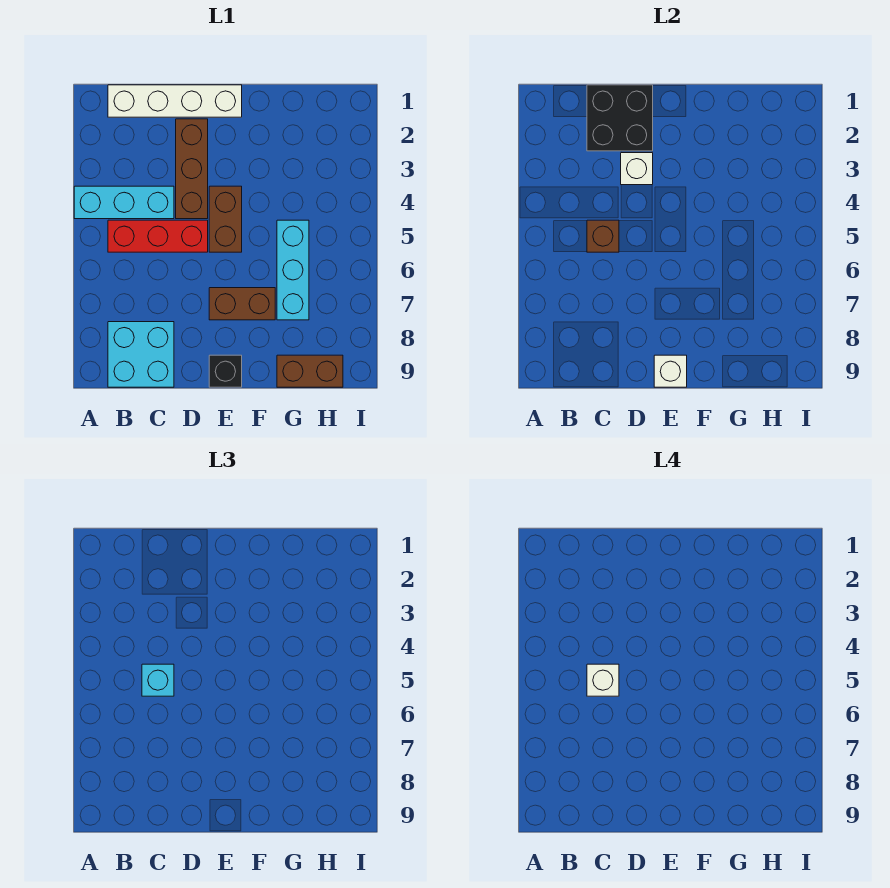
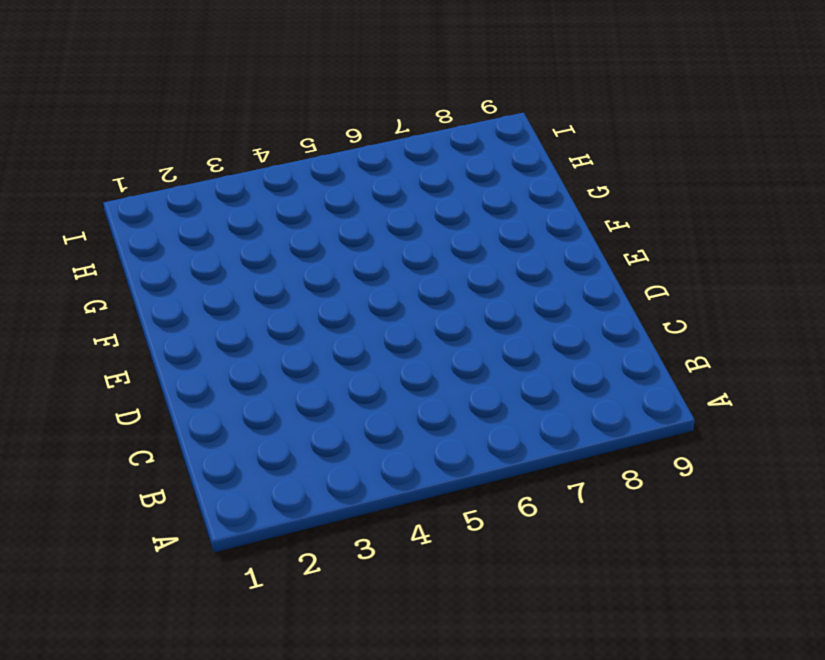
none -> cyan 1x3 brick [74,186,174,219]
none -> white 1x4 brick [108,85,242,117]
none -> red 1x3 brick [108,220,208,252]

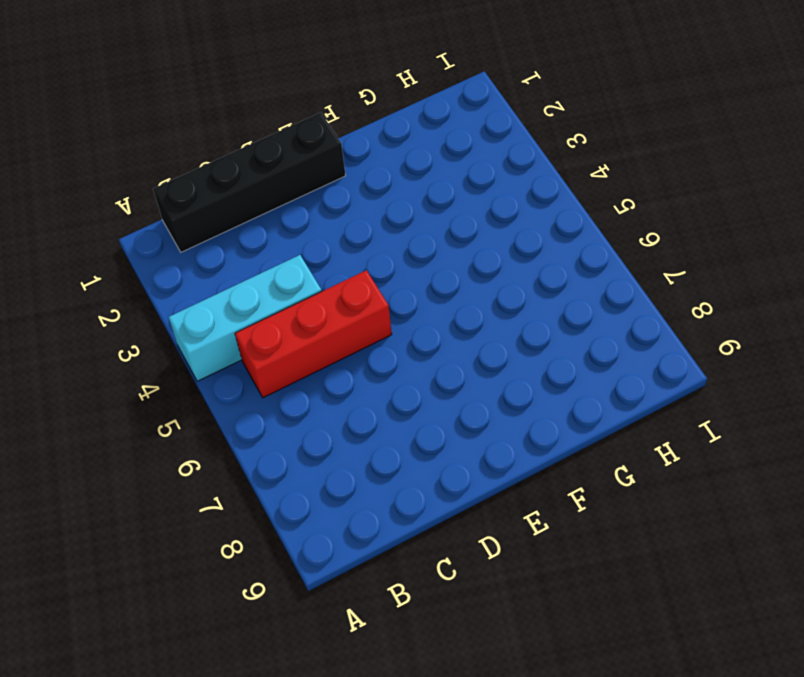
black 1x4 brick [153,112,346,252] -> white 1x4 brick [108,85,242,117]
none -> cyan 2x2 brick [108,322,174,387]
none -> brown 1x3 brick [176,119,208,219]
none -> brown 1x2 brick [209,186,242,252]

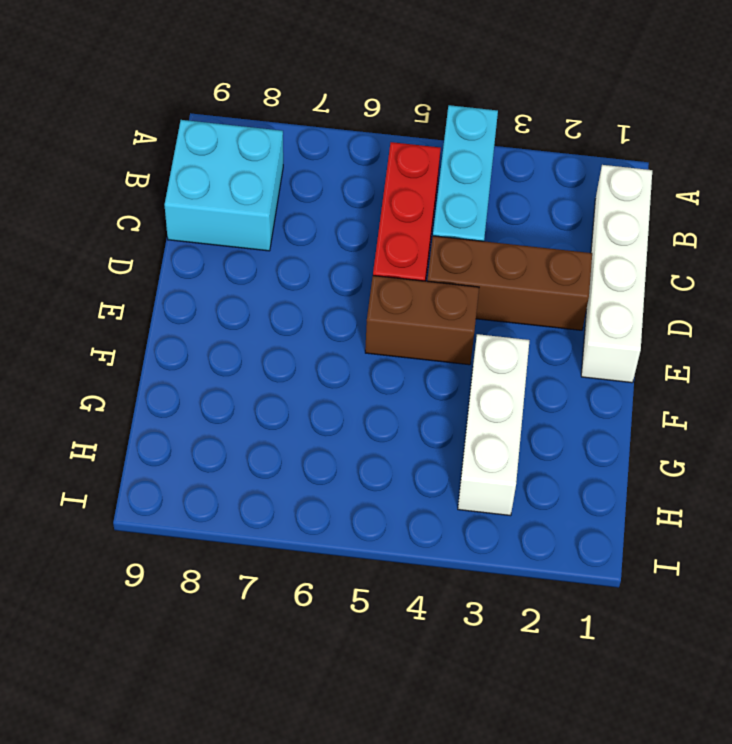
white 1x3 brick [458,334,530,516] -> none
none -> brown 1x2 brick [209,288,275,320]
none -> black 1x1 brick [209,355,242,387]
none -> cyan 1x3 brick [277,220,309,320]

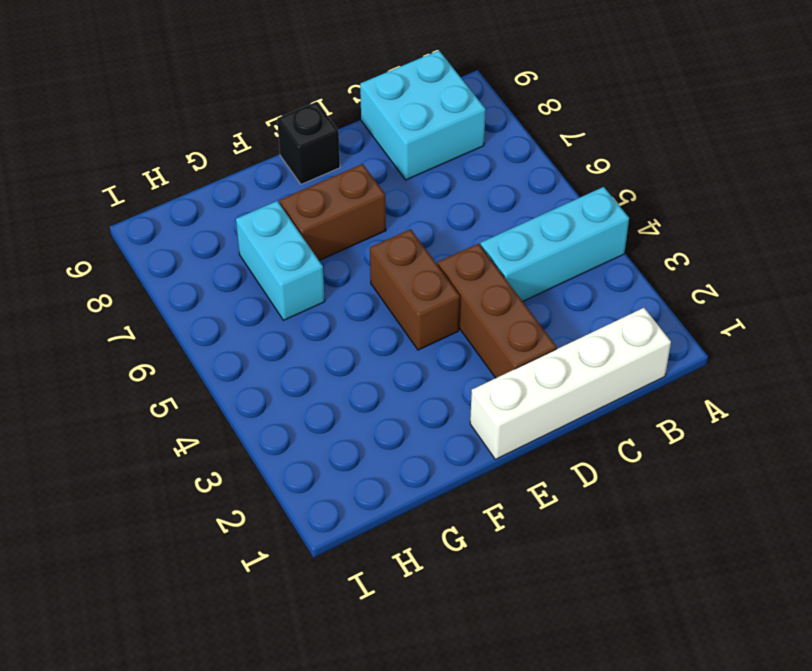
cyan 1x2 brick [236,201,325,320] -> cyan 1x3 brick [277,220,309,320]
none -> red 1x3 brick [108,220,208,252]
none -> brown 1x2 brick [277,355,343,387]
none -> black 2x2 brick [587,85,653,151]

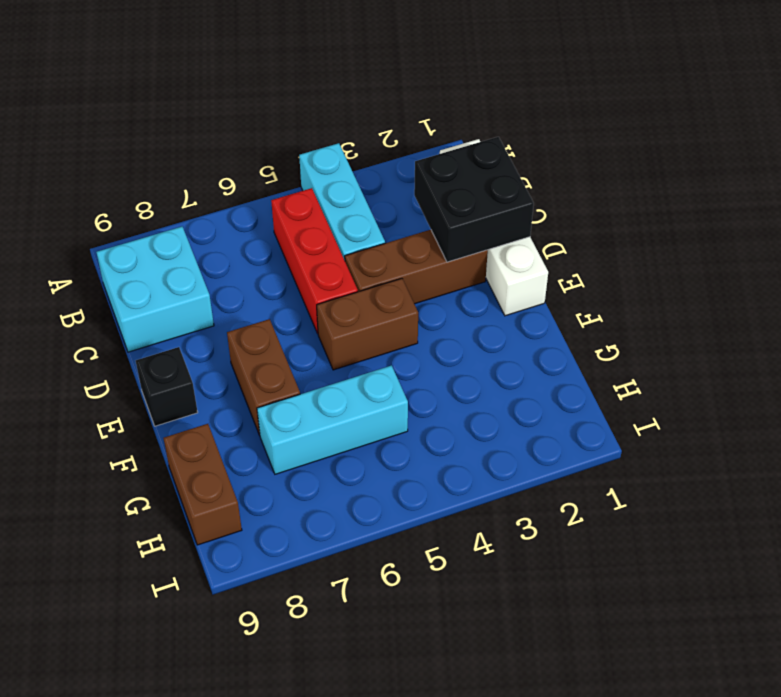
none -> brown 1x1 brick [587,220,619,252]
none -> white 1x1 brick [621,153,653,185]
none -> white 1x1 brick [654,355,687,387]

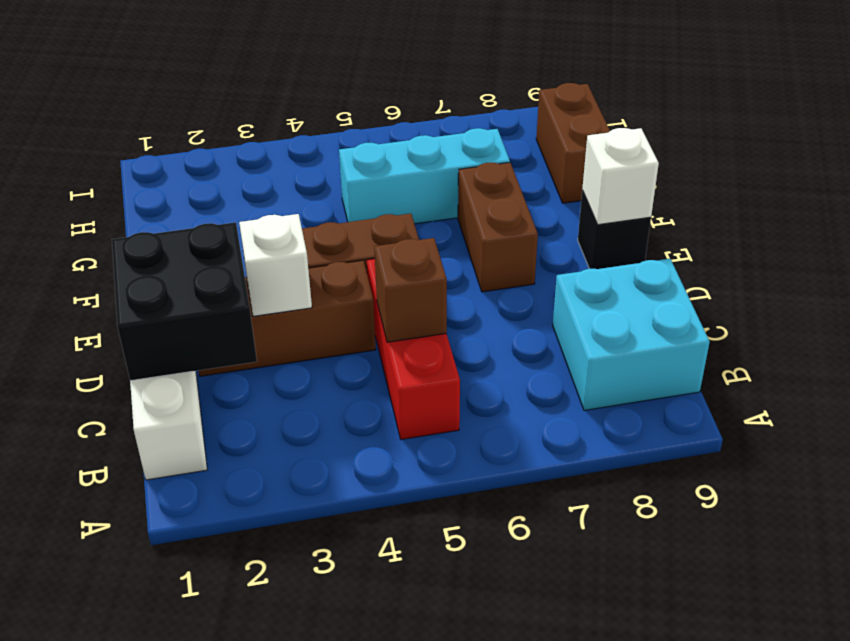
none -> cyan 1x3 brick [74,186,174,219]
none -> cyan 1x1 brick [142,664,174,696]
none -> white 1x1 brick [587,664,619,696]

